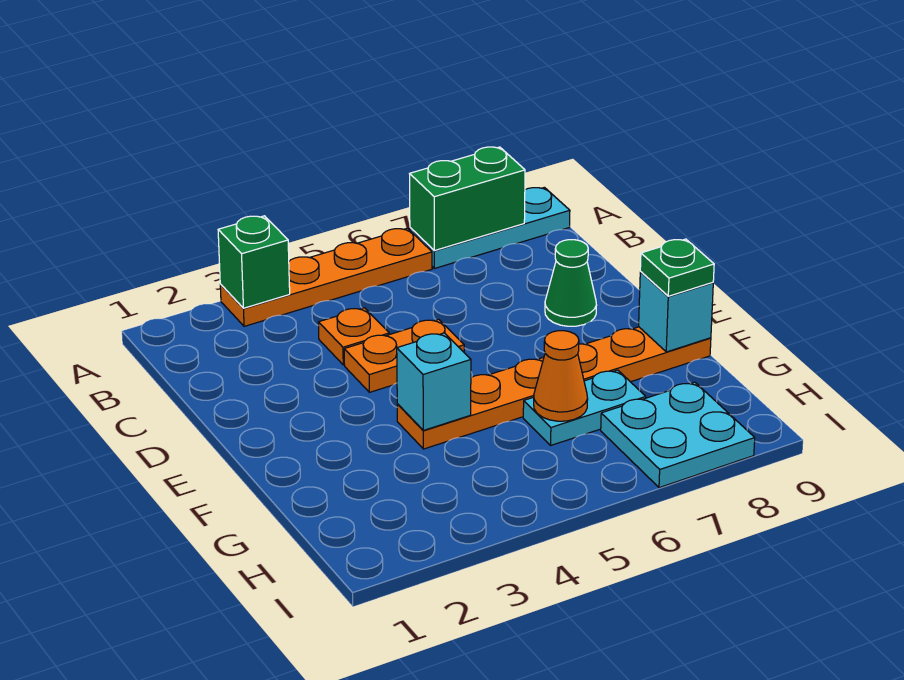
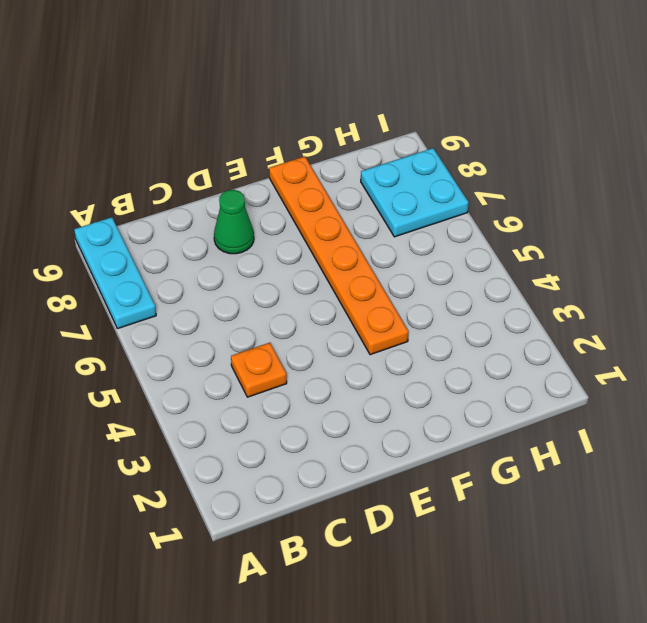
none -> orange 1x4 plate [220,228,432,326]
none -> orange 1x2 plate [344,319,464,392]
none -> cyan 1x2 plate [523,370,646,445]

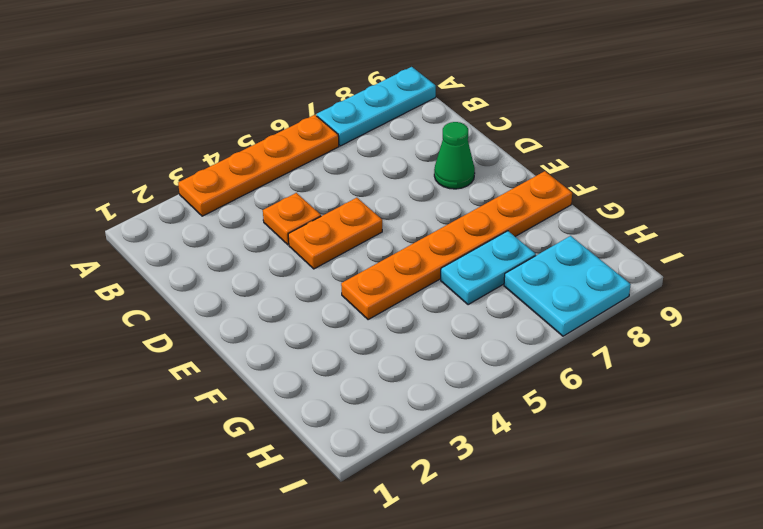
none -> green 1x1 brick [218,216,290,308]
none -> green 1x2 brick [410,147,525,251]
none -> cyan 1x1 brick [397,333,471,430]

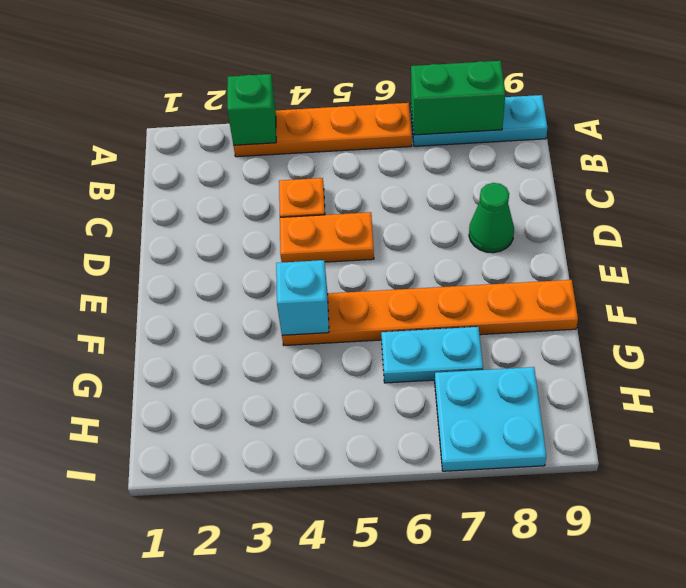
none -> cyan 1x1 brick [639,272,713,352]
none -> orange 1x1 cone [534,331,588,421]
none -> green 1x1 plate [640,239,714,296]

